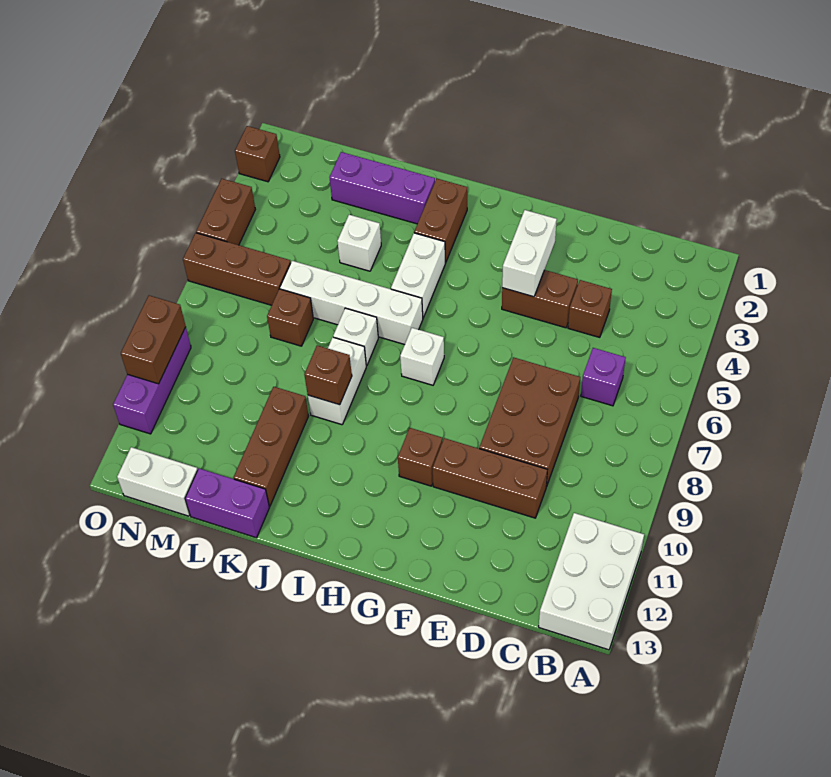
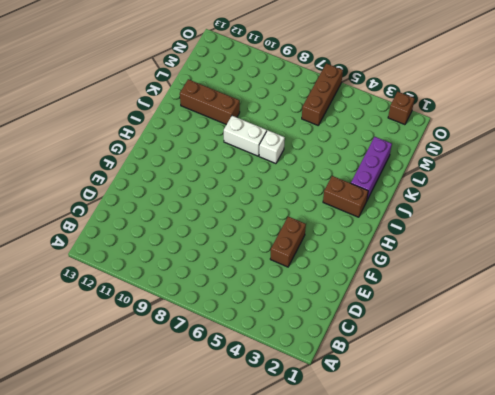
none -> white 2x3 brick [539,513,644,650]
none -> purple 1x1 brick [581,348,626,406]
none -> brown 1x1 brick [568,280,612,337]

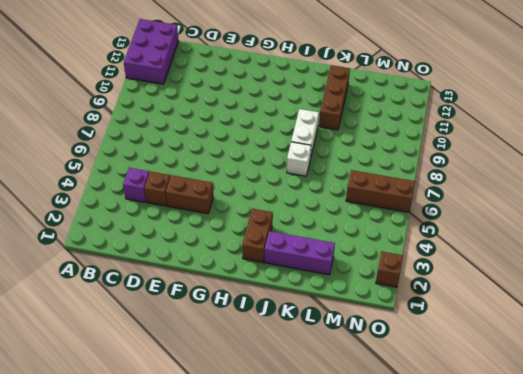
purple 2x3 brick [124,19,179,84] -> white 2x3 brick [539,513,644,650]
purple 1x1 brick [123,168,149,202] -> purple 1x1 brick moved to [581,348,626,406]
none -> brown 2x3 brick [479,357,580,487]
none -> brown 1x3 brick [433,438,547,518]
none -> brown 1x1 brick [398,428,443,486]

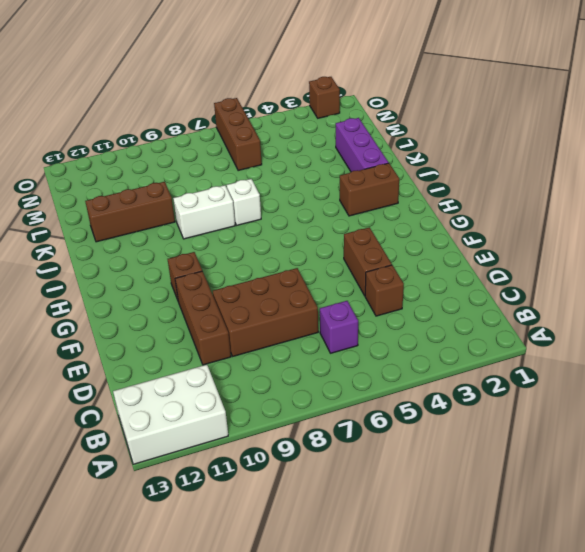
none -> white 1x1 brick [400,328,444,385]
none -> white 1x2 brick [391,233,445,318]
none -> white 1x4 brick [280,261,423,345]

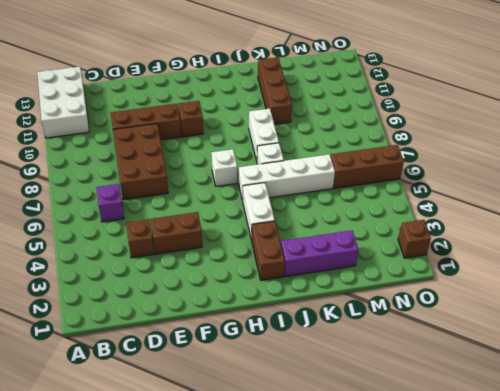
none -> white 1x1 brick [337,215,381,271]
none -> purple 1x2 brick [185,469,269,538]
none -> brown 1x1 brick [267,289,313,346]

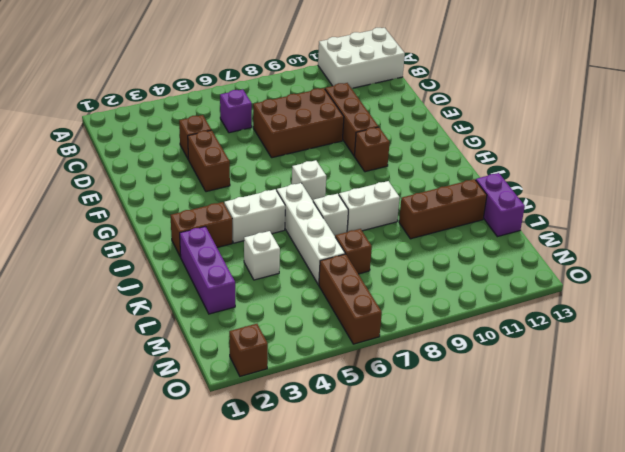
none -> white 1x2 brick [117,447,198,516]
none -> brown 1x2 brick [196,179,255,245]
none -> purple 1x3 brick [113,327,191,434]

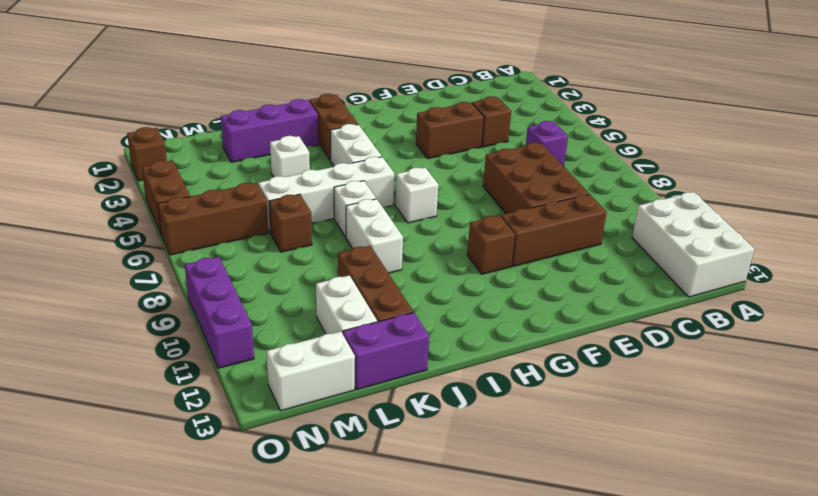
white 1x2 brick [316,275,377,334] -> white 1x2 brick moved to [502,210,557,297]
none -> brown 1x1 brick [304,345,352,405]
none -> brown 1x2 brick [121,296,186,384]

